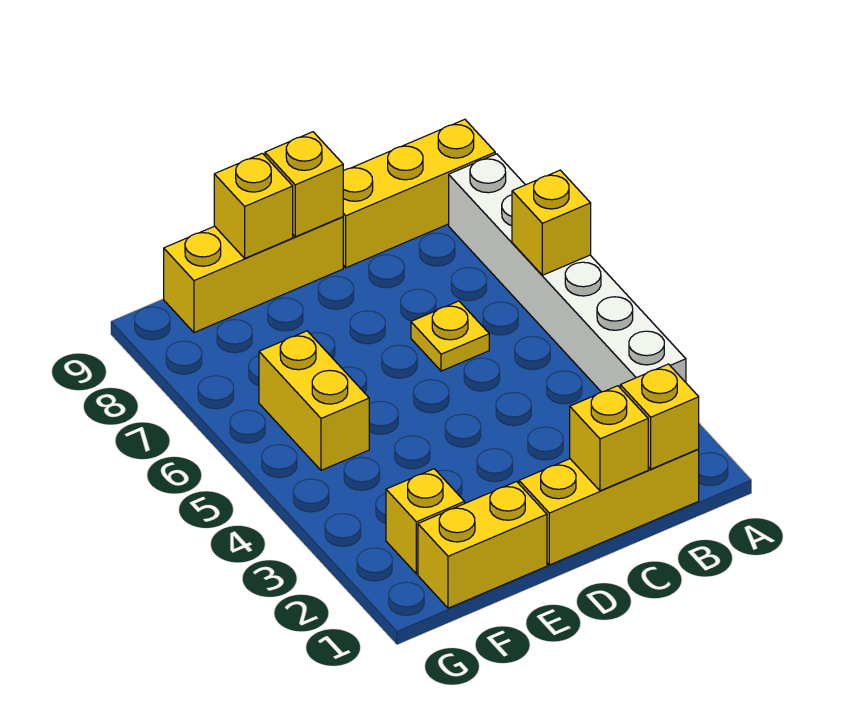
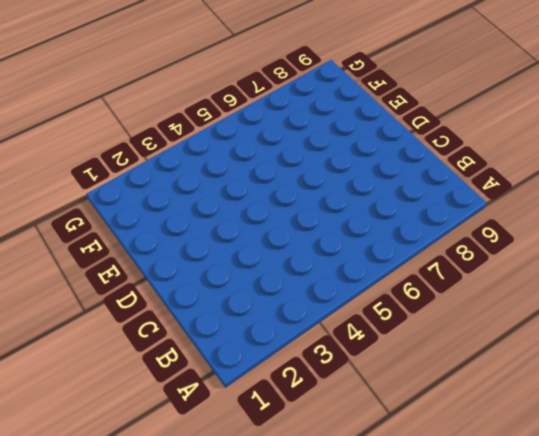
none -> white 1x6 brick [449,154,686,392]
none -> yellow 1x3 brick [343,119,495,268]
none -> yellow 1x3 brick [519,449,699,565]

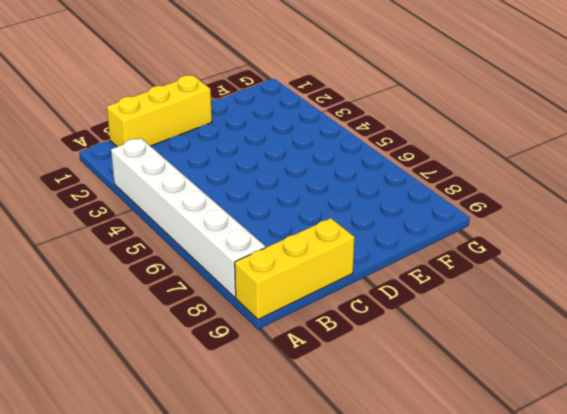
none -> yellow 1x1 plate [411,301,489,371]
none -> yellow 1x3 brick [164,217,343,333]
none -> yellow 1x2 brick [418,482,547,608]

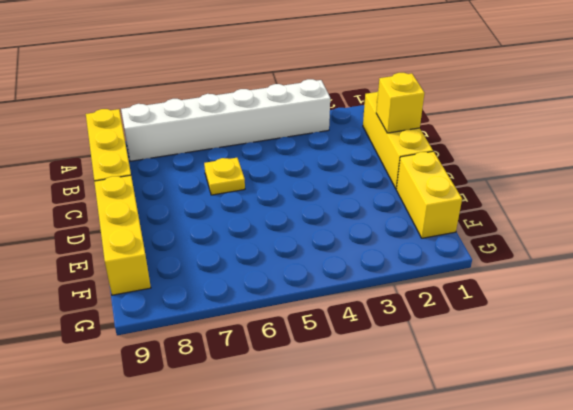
none -> yellow 1x1 brick [386,469,465,574]
none -> yellow 1x2 brick [259,331,369,470]
none -> yellow 1x1 brick [512,170,591,275]

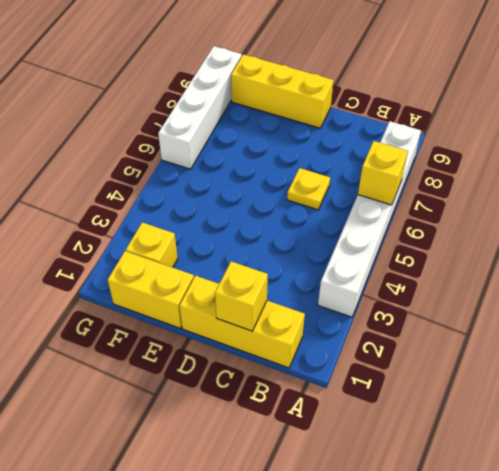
white 1x4 brick [158,46,242,169] -> none
none -> yellow 1x3 brick [343,119,495,268]
none -> yellow 1x2 brick [259,331,369,470]
none -> yellow 1x1 brick [620,364,699,469]

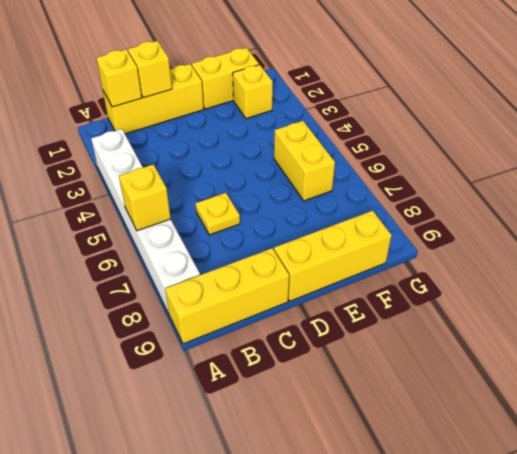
none -> yellow 1x1 brick [265,132,343,237]
none -> yellow 1x1 brick [214,153,293,258]

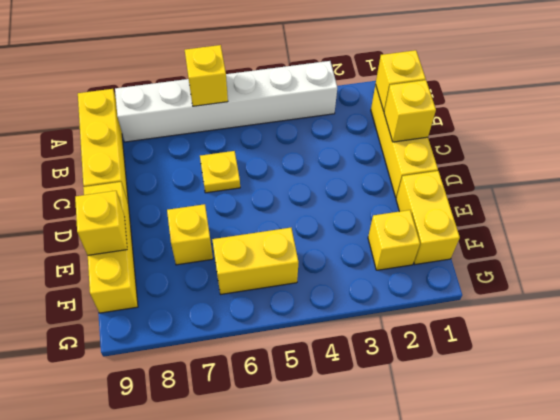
yellow 1x1 brick [167,204,213,265] -> yellow 1x1 brick moved to [265,132,343,237]

